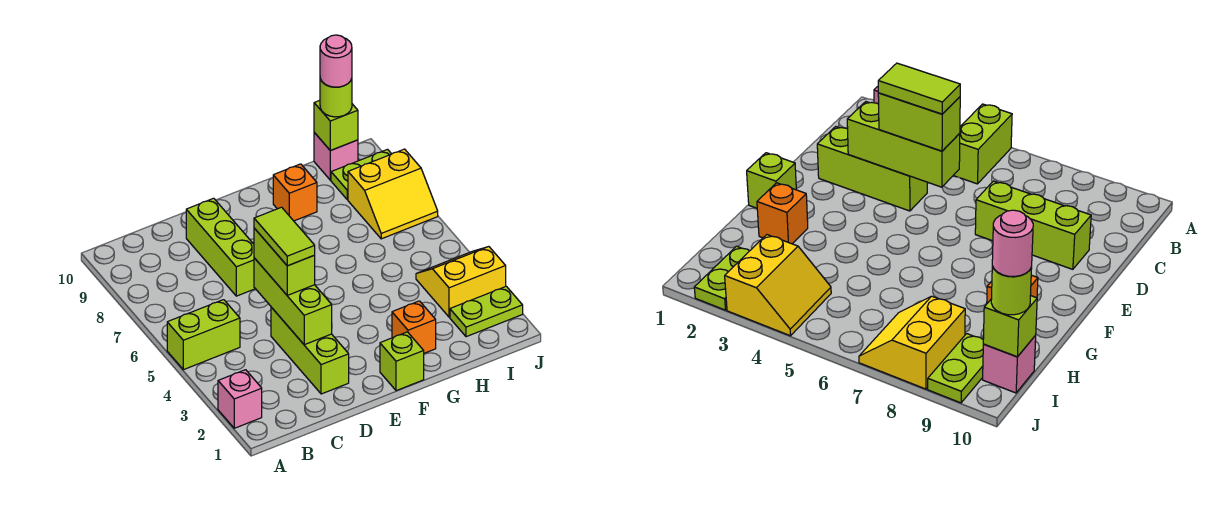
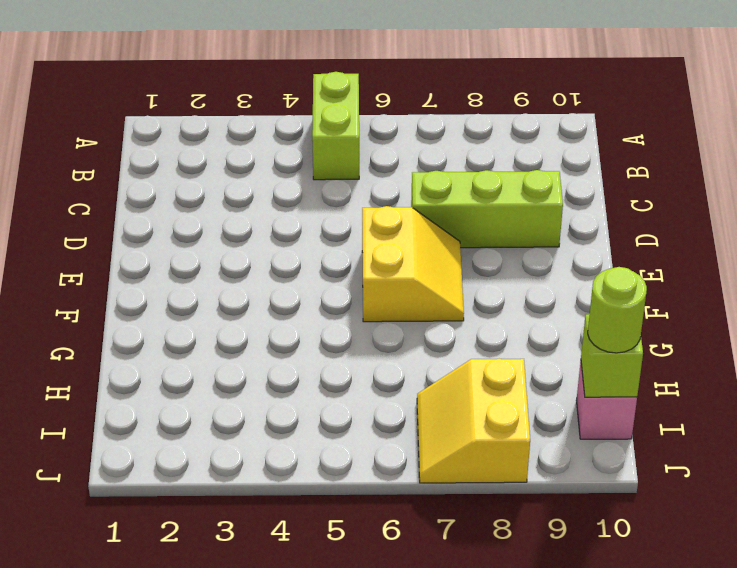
yellow 2x2 slope [362,206,464,322] -> yellow 2x2 slope moved to [416,247,506,317]
none -> pink 1x1 brick [218,370,262,428]
none -> lime 1x3 brick [271,307,349,394]
none -> lime 1x1 brick [380,332,424,391]

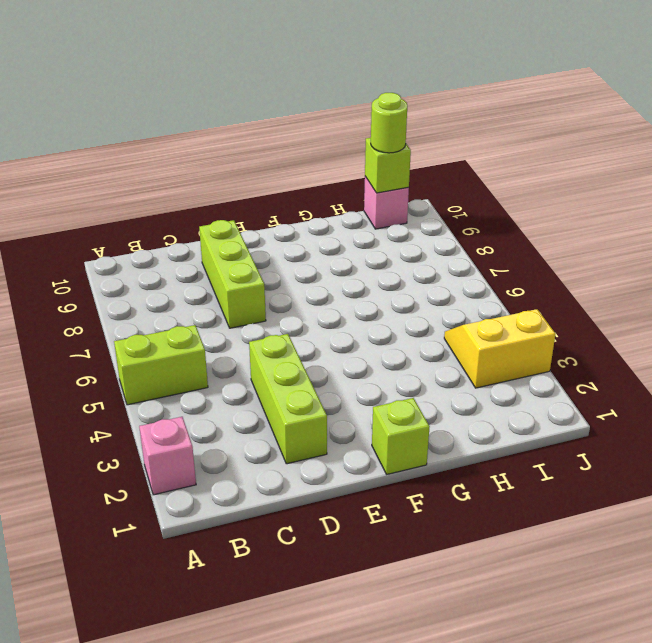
none -> orange 1x1 brick [392,301,436,353]
none -> orange 1x1 brick [273,164,317,221]
none -> lime 1x2 plate [450,286,523,337]

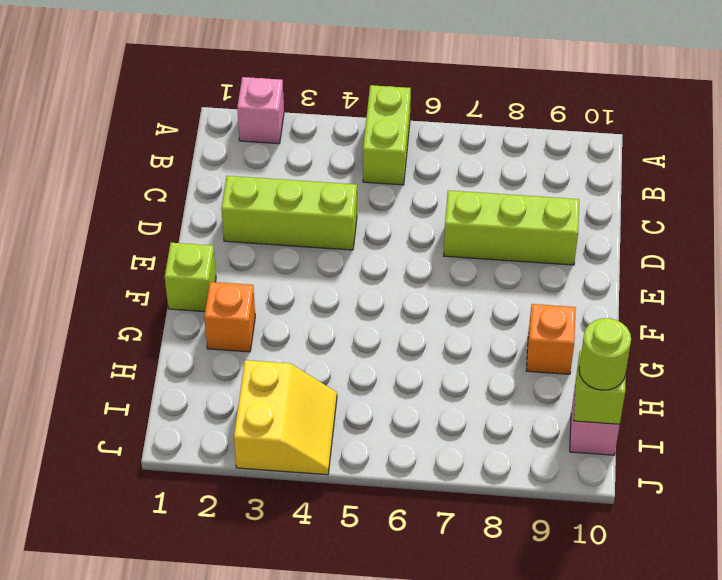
none -> lime 1x2 plate [450,286,523,337]
none -> yellow 2x2 slope [348,149,438,239]
none -> lime 1x2 plate [331,149,391,200]

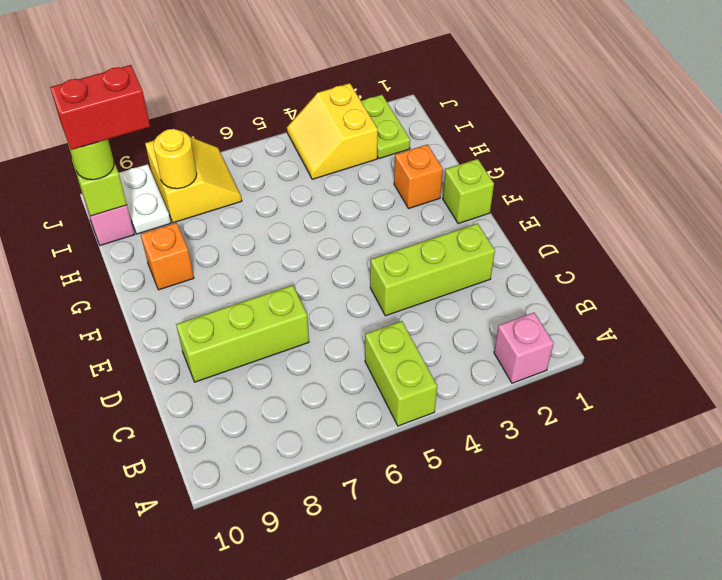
yellow 1x1 round brick [153,129,197,189] -> none
white 1x2 plate [119,164,171,234] -> lime 1x2 plate [331,149,391,200]
red 1x2 brick [50,65,150,150] -> pink 1x1 round brick [320,35,352,87]
none -> lime 1x3 brick [254,258,332,345]
none -> lime 1x2 brick [254,228,315,295]
none -> lime 1x2 tile [254,207,315,266]

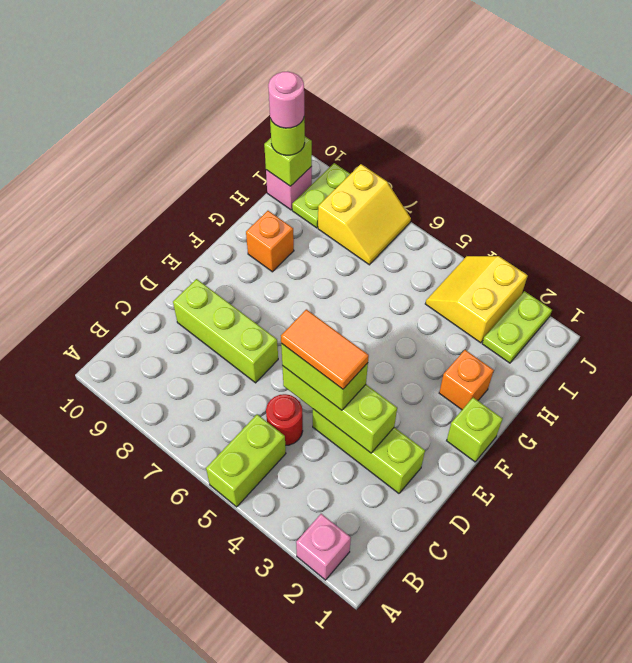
red 1x1 round brick [266,394,303,445] -> none
orange 1x2 tile [281,309,369,389] -> lime 1x2 tile [254,207,315,266]

